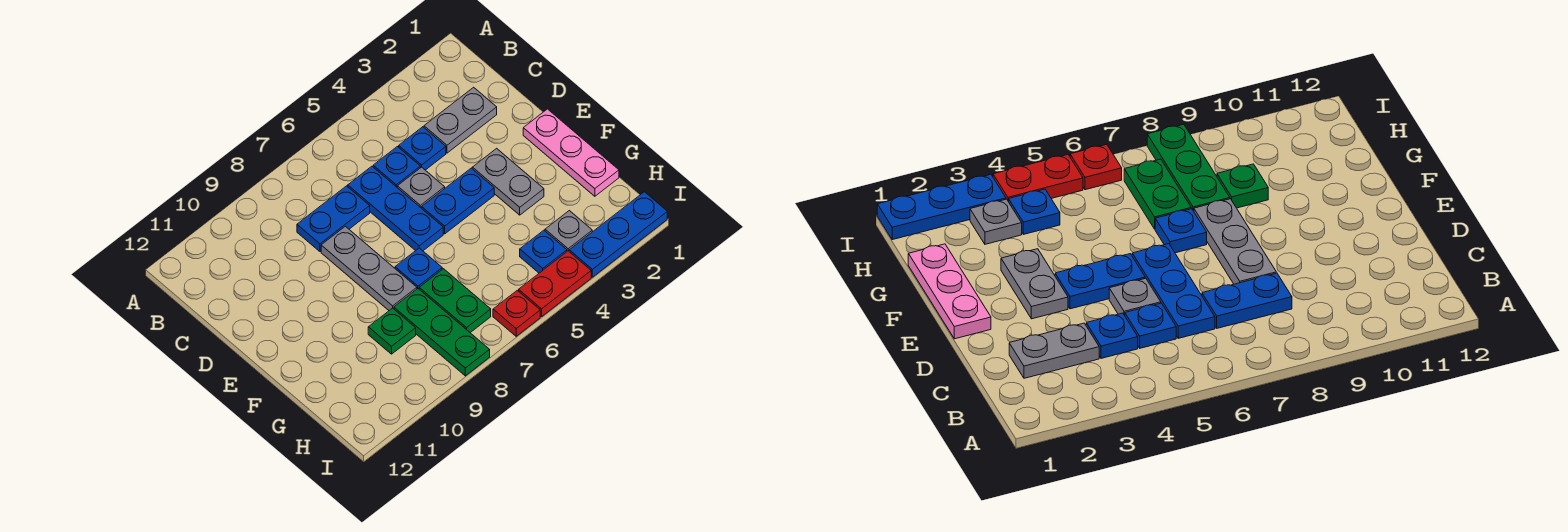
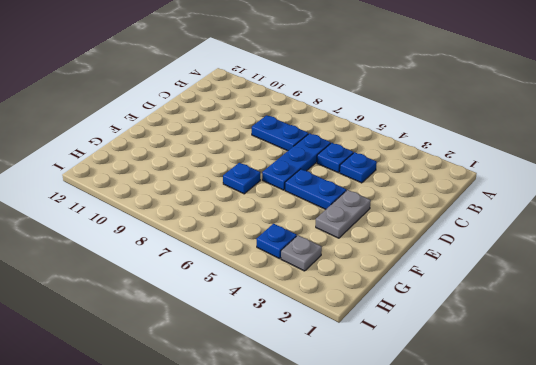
none -> grey 1x2 plate [424,87,497,153]
none -> grey 1x1 plate [397,167,445,208]
none -> grey 1x3 plate [321,226,417,310]

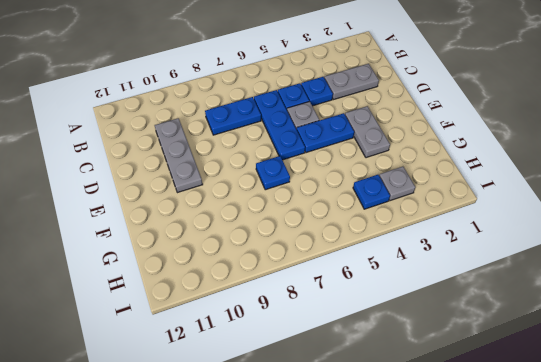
grey 1x3 plate [155,118,203,193] -> grey 1x3 plate moved to [321,226,417,310]
none -> pink 1x3 plate [523,109,619,196]
none -> green 1x2 plate [419,269,491,333]
none -> green 1x3 plate [394,289,490,376]

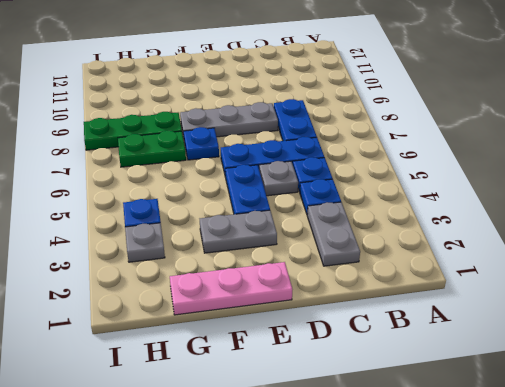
none -> green 1x1 plate [368,308,416,354]
none -> blue 1x3 plate [569,192,667,277]
none -> red 1x2 plate [519,251,591,317]

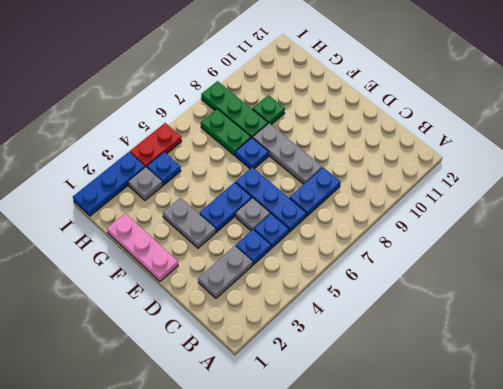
none -> red 1x1 plate [493,290,540,336]

